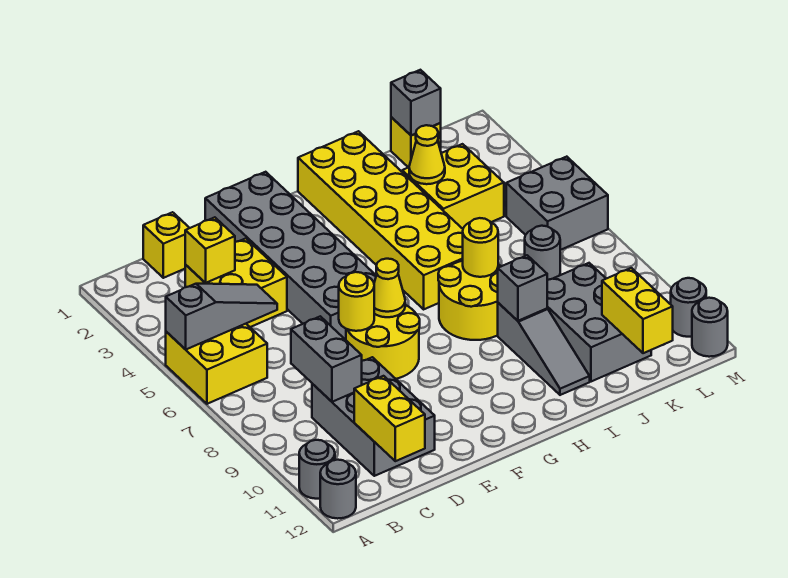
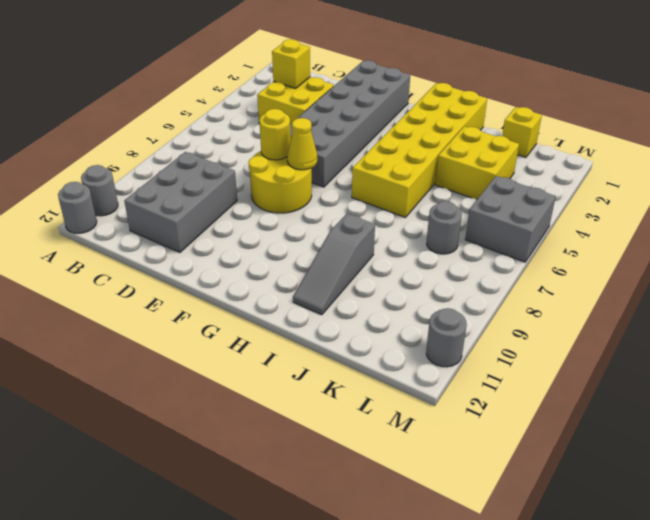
none -> yellow 2x2 brick [166,324,267,404]
none -> yellow 1x1 brick [143,212,189,278]
none -> yellow 2x2 round brick [438,261,501,340]

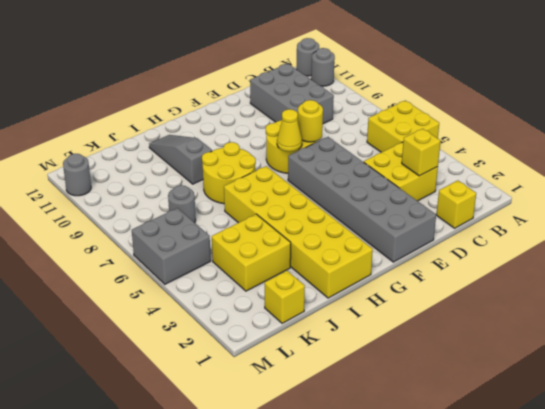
none -> grey 2x3 brick [547,263,651,382]
none -> grey 1x1 round brick [692,298,728,357]
none -> grey 1x3 slope [166,284,277,349]

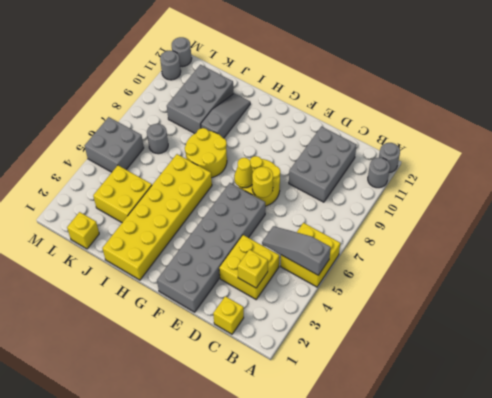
none -> grey 1x2 brick [291,316,362,402]
none -> yellow 1x2 brick [354,376,425,461]
none -> yellow 1x1 round brick [463,218,498,277]

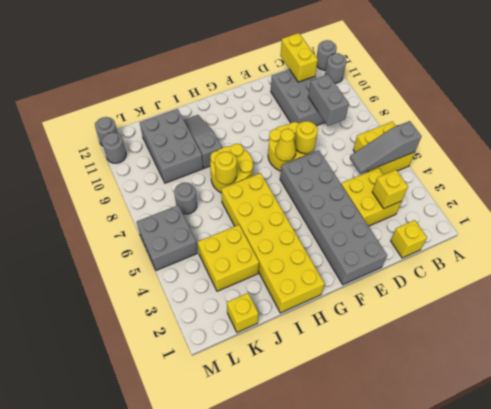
none -> grey 1x1 brick [498,255,547,321]
none -> yellow 1x1 cone [409,125,445,184]
none -> grey 1x1 brick [391,70,441,136]

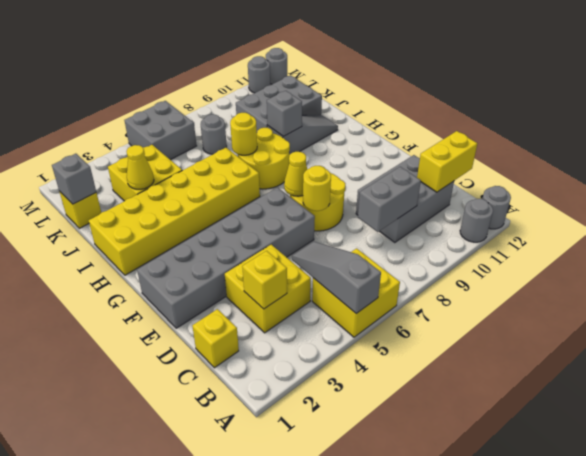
none -> yellow 1x2 brick [602,268,673,353]

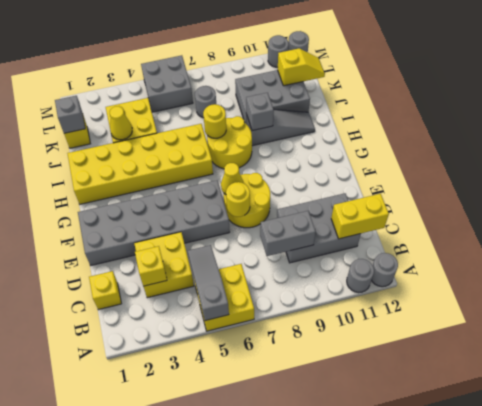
yellow 1x2 slope [278,49,325,86] -> yellow 1x2 brick [602,268,673,353]

